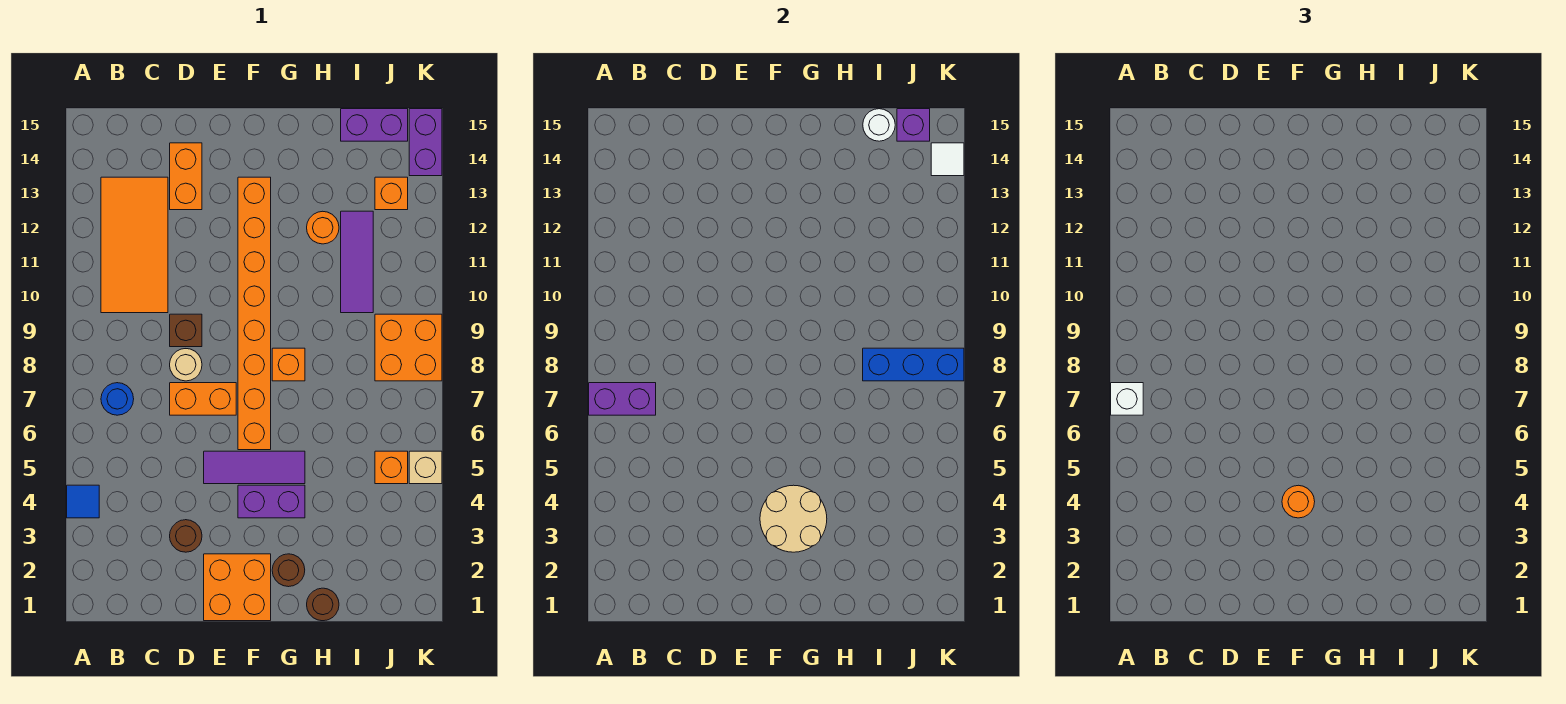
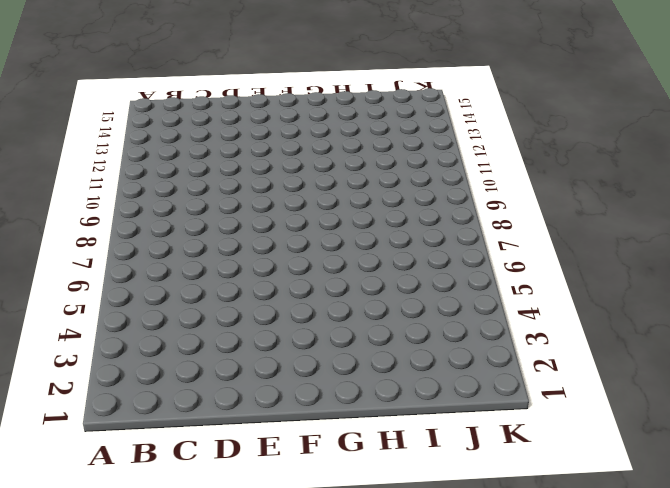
none -> blue 1x1 tile [67,485,99,518]
none -> blue 1x1 round brick [101,383,134,415]
none -> orange 2x4 tile [101,177,168,313]
none -> brown 1x1 round brick [170,520,202,552]

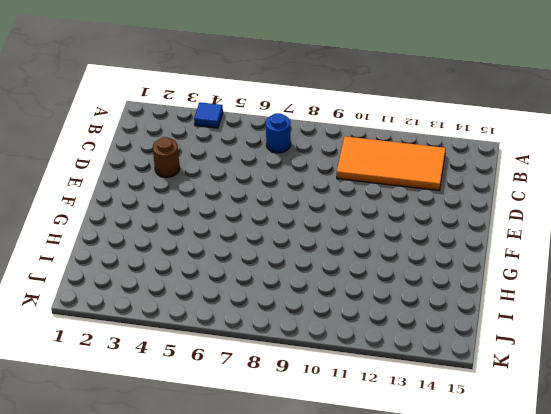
none -> orange 1x2 brick [170,383,236,415]
none -> tan 1x1 round brick [170,349,202,381]
none -> brown 1x1 brick [170,314,202,347]
none -> orange 1x2 brick [170,143,202,210]

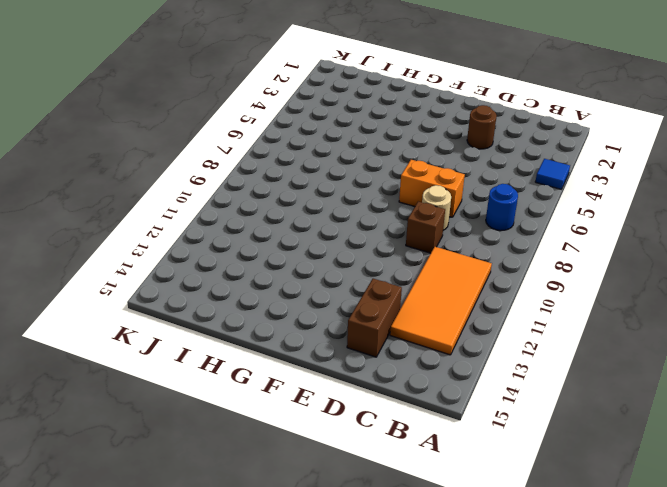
brown 1x2 brick [347,279,402,357] -> orange 1x2 brick [170,143,202,210]
none -> orange 2x2 brick [204,554,271,621]
none -> purple 1x3 tile [204,451,305,484]
none -> purple 1x2 brick [238,485,305,518]
none -> orange 1x8 brick [238,177,271,450]

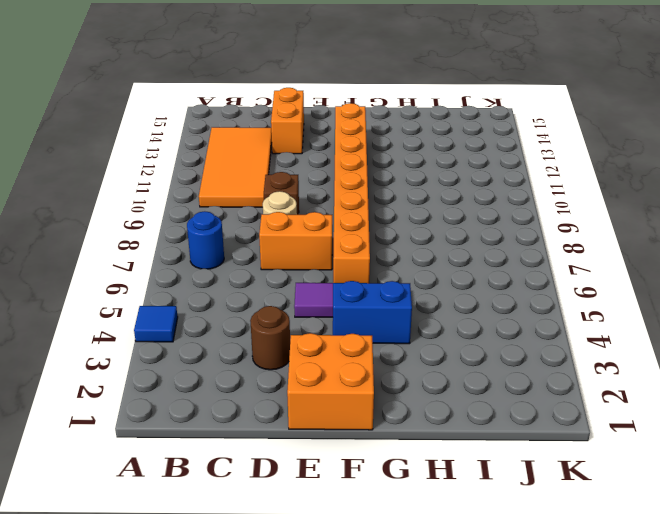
blue 1x2 brick [333,281,412,344] -> purple 1x2 brick [238,485,305,518]
none -> brown 1x1 round brick [272,554,305,587]
none -> orange 1x1 brick [272,348,305,381]
none -> brown 1x1 round brick [307,588,339,621]
none -> orange 1x1 round brick [307,211,339,244]

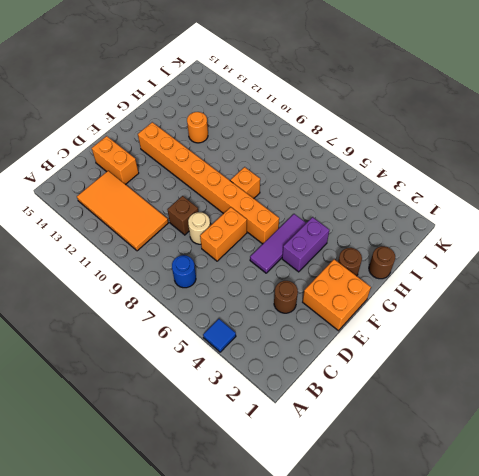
none -> purple 1x3 tile [341,211,373,313]
none -> purple 1x2 brick [341,109,408,141]
none -> orange 1x1 brick [375,451,408,484]
none -> orange 2x2 brick [375,314,442,381]

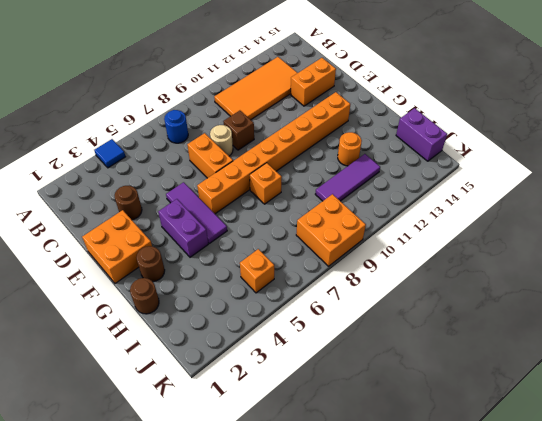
none -> orange 1x1 brick [375,177,408,210]
none -> tan 1x1 brick [409,451,442,484]
none -> purple 1x2 brick [409,109,442,176]
none -> purple 1x2 brick [589,383,656,415]

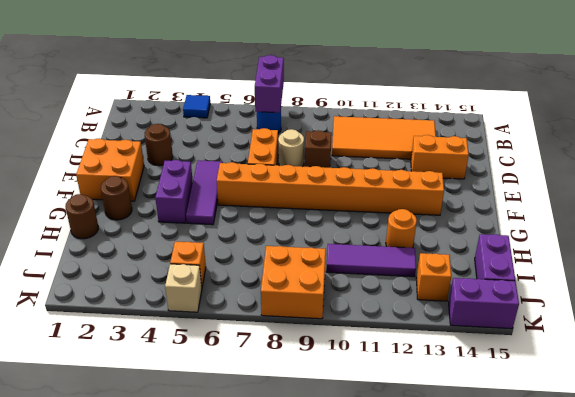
none -> orange 1x1 brick [272,348,305,381]
none -> tan 2x2 round brick [760,485,827,552]
none -> blue 1x3 brick [863,348,964,381]
none -> white 1x1 round brick [863,109,895,141]

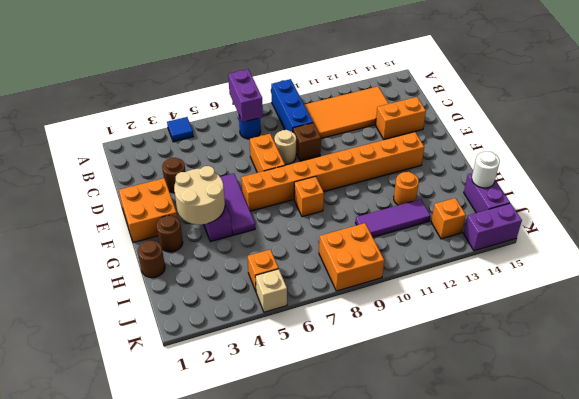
blue 1x3 brick [271,79,313,132] -> blue 1x3 brick moved to [863,348,964,381]
none -> purple 1x1 brick [897,109,930,141]
none -> white 1x1 tile [931,143,964,176]
none -> white 1x1 brick [1111,383,1143,415]
none -> orange 1x1 round brick [1282,485,1315,518]

